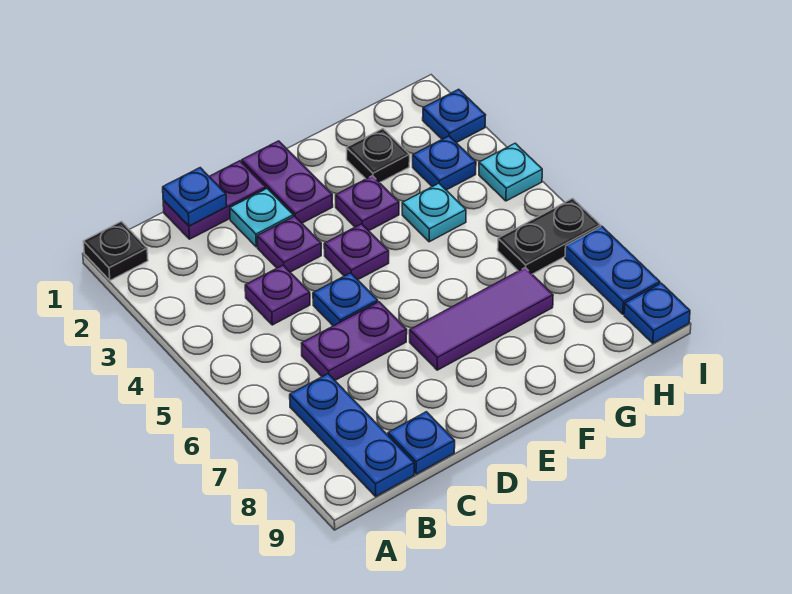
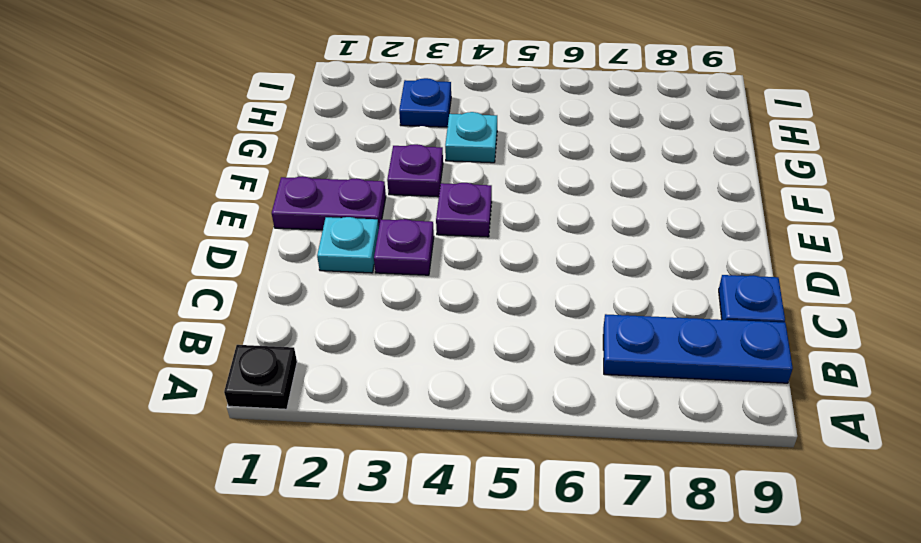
none -> purple 1x2 plate [163,161,266,239]
none -> purple 1x1 plate [245,265,310,325]
none -> purple 1x2 plate [302,302,407,380]

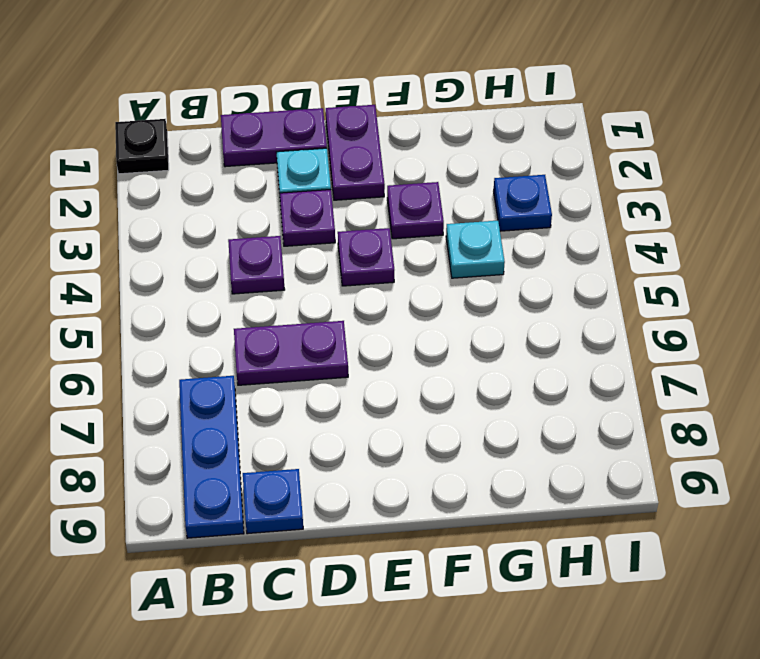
none -> blue 1x1 plate [313,273,378,326]
none -> purple 1x3 tile [410,268,553,370]
none -> black 1x1 plate [347,129,410,183]

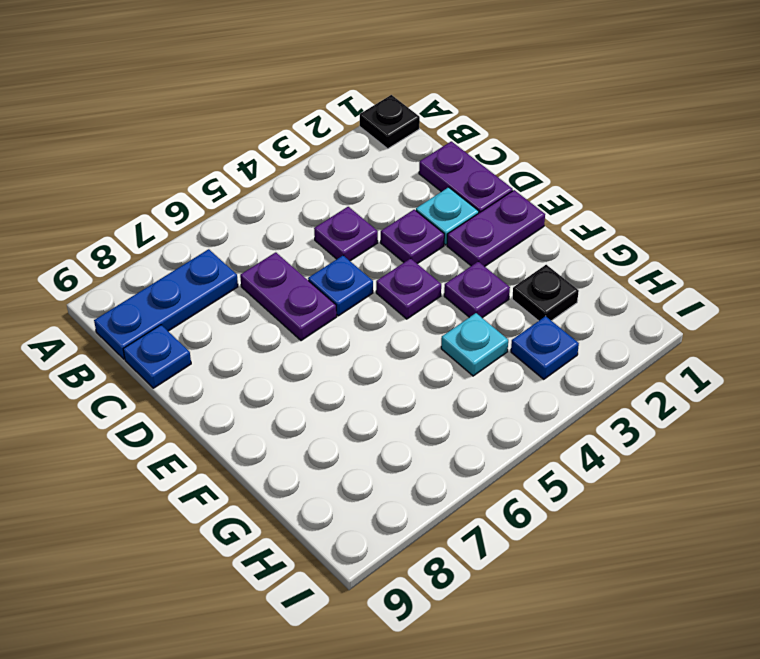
none -> purple 1x3 tile [410,268,553,370]
none -> black 1x2 plate [498,198,601,274]
none -> blue 1x1 plate [423,89,486,143]

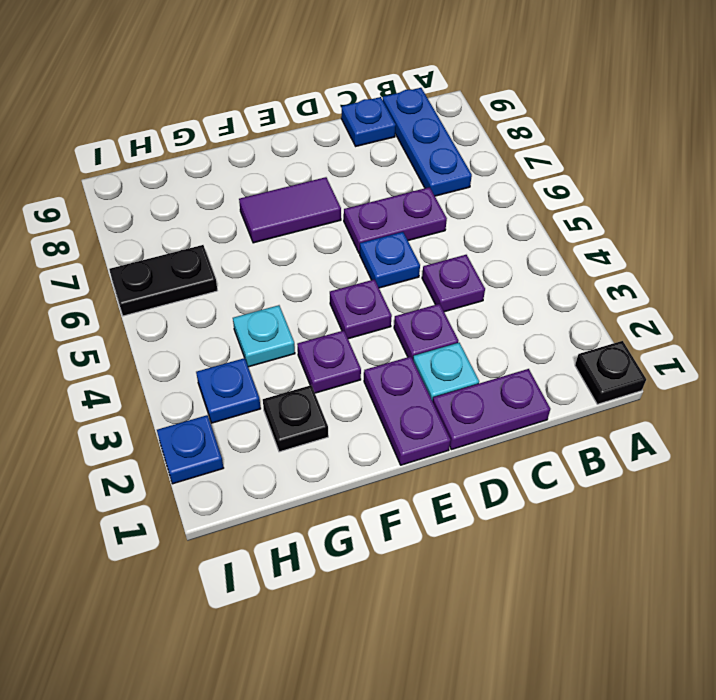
purple 1x2 tile [239,177,341,243] -> purple 1x3 tile [410,268,553,370]
none -> cyan 1x1 plate [479,143,542,201]
none -> blue 1x2 plate [565,226,660,314]
none -> blue 1x1 plate [624,283,690,343]

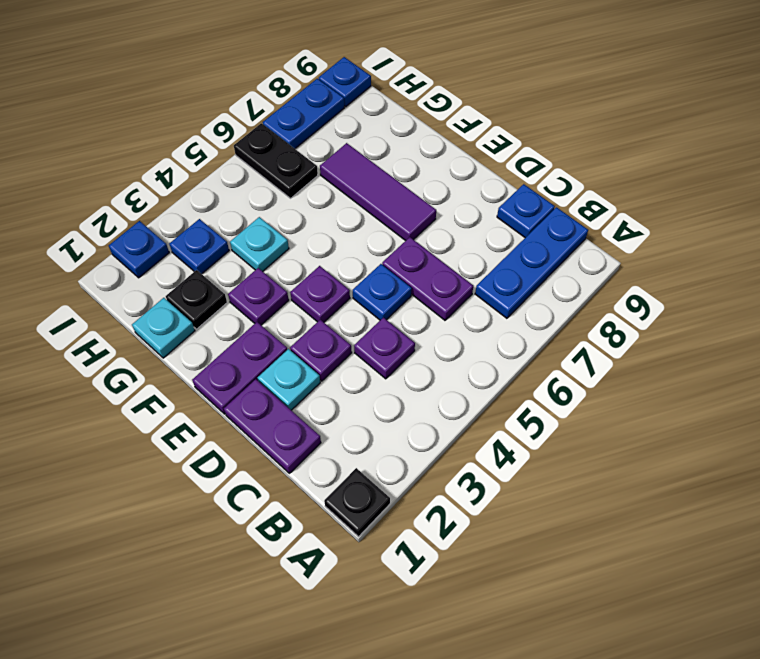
cyan 1x1 plate [132,298,195,358] -> cyan 1x1 plate moved to [479,143,542,201]
none -> blue 1x1 plate [163,168,227,226]

